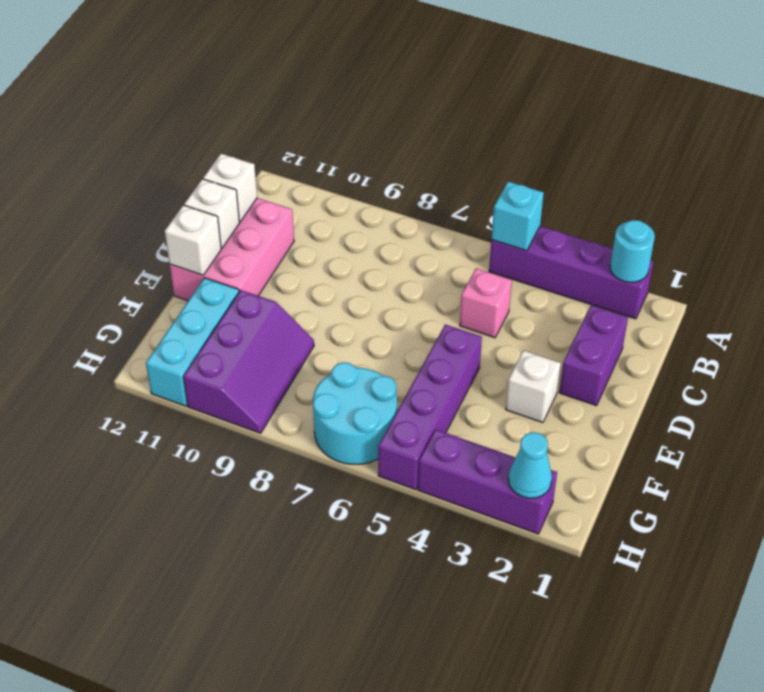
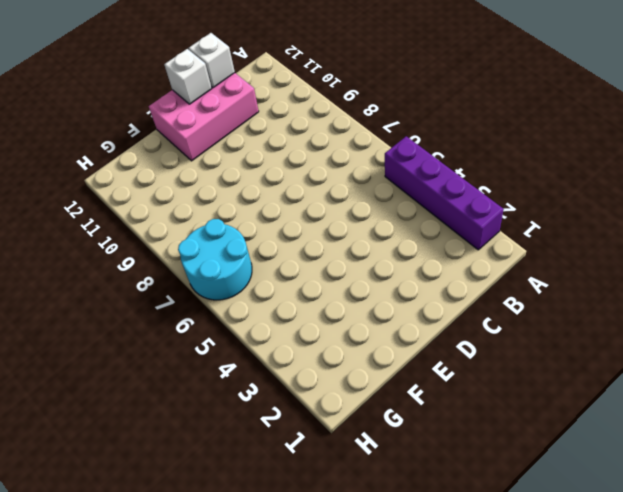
none -> purple 1x2 brick [559,305,628,406]
none -> pink 1x1 brick [460,268,512,338]
none -> white 1x1 brick [506,350,561,423]

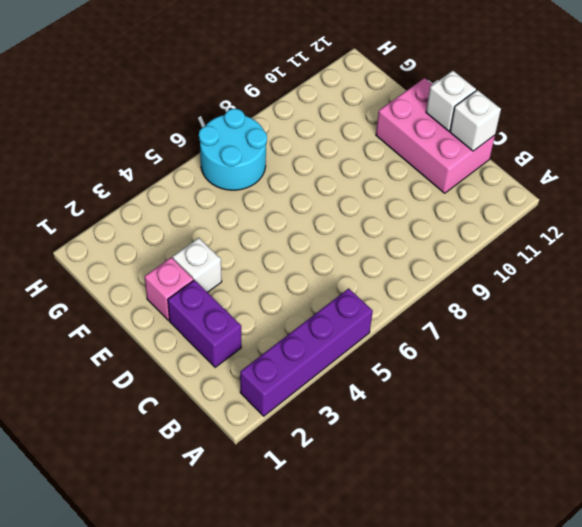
pink 1x1 brick [145,257,193,320] -> pink 1x1 brick moved to [460,268,512,338]
none -> purple 1x4 brick [378,325,482,490]
none -> purple 2x3 slope [183,290,314,433]
none -> cyan 1x3 brick [146,278,239,406]

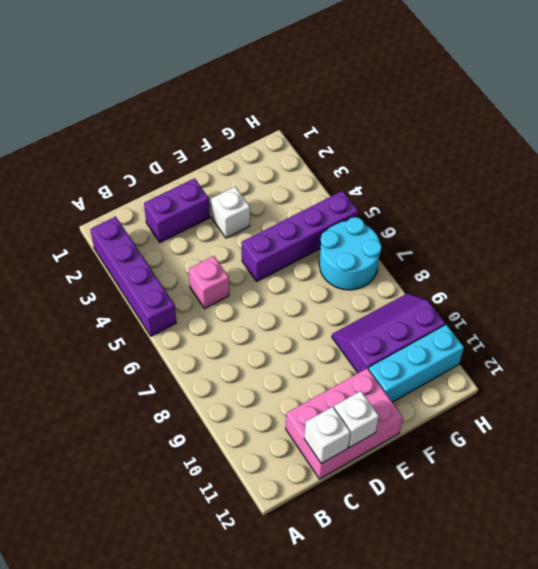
none -> purple 1x3 brick [418,429,557,534]
none -> cyan 1x1 round brick [610,220,655,282]
none -> cyan 1x1 brick [491,182,544,251]

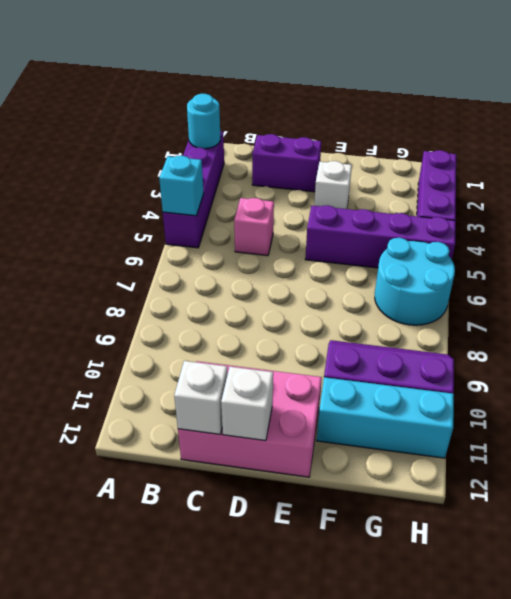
none -> white 1x1 brick [165,205,221,275]
none -> cyan 1x1 cone [509,432,552,498]

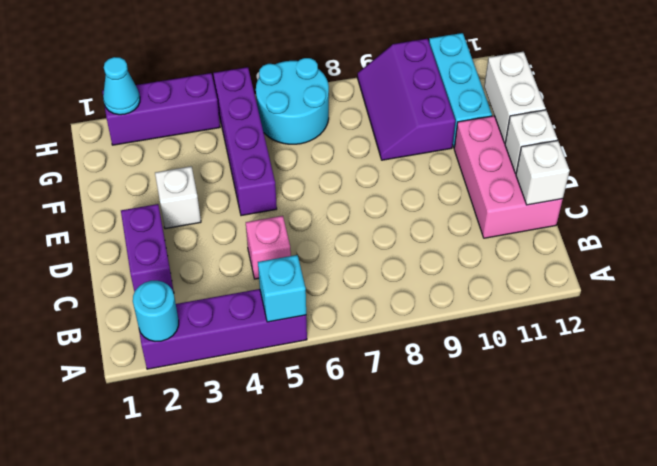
white 1x2 brick [484,52,546,143] -> white 1x1 brick [165,205,221,275]

